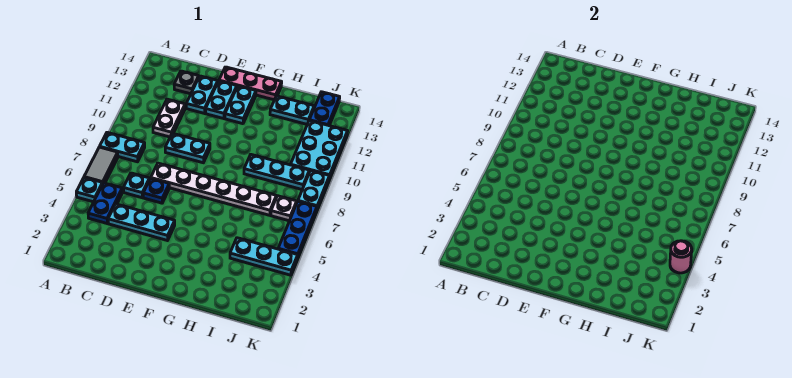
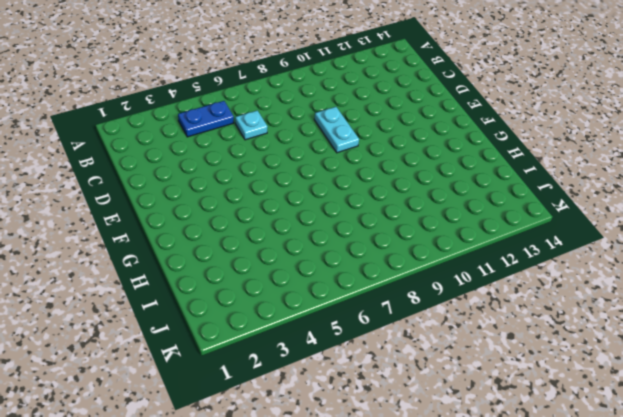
none -> cyan 1x1 plate [76,178,103,202]
none -> grey 1x2 tile [84,147,118,184]
none -> cyan 1x2 plate [100,132,145,162]

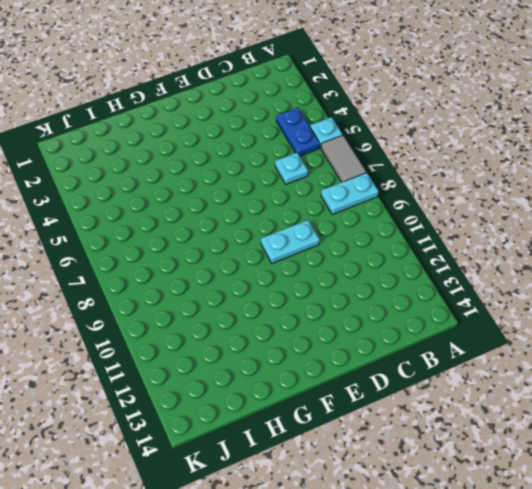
none -> cyan 1x3 plate [108,204,175,241]
none -> white 1x2 plate [153,99,185,137]
none -> grey 1x1 plate [174,71,199,94]

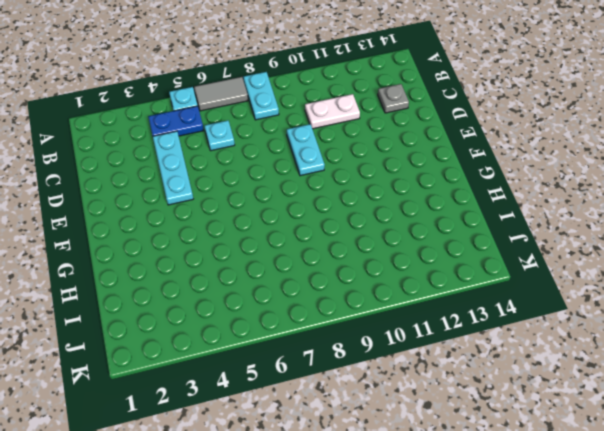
none -> blue 1x1 plate [143,178,169,203]
none -> white 1x6 plate [151,163,276,215]
none -> cyan 1x2 plate [186,76,218,113]

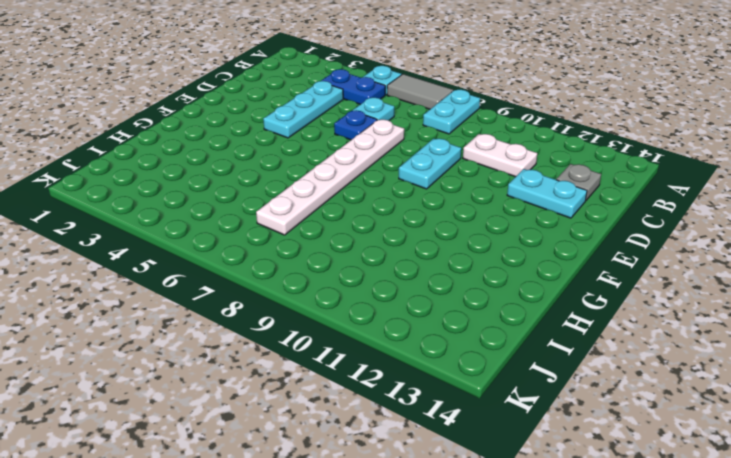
none -> cyan 1x2 plate [206,81,237,119]
none -> pink 1x3 plate [219,67,282,100]
none -> cyan 1x2 plate [225,86,256,124]

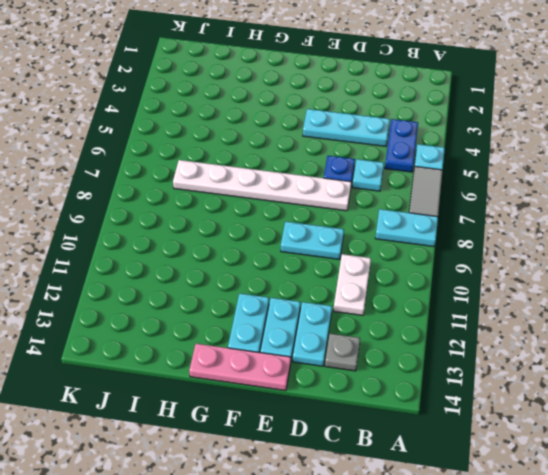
none -> cyan 1x3 plate [244,155,309,189]
none -> cyan 1x2 plate [270,96,314,124]
none -> cyan 1x3 plate [230,238,298,275]

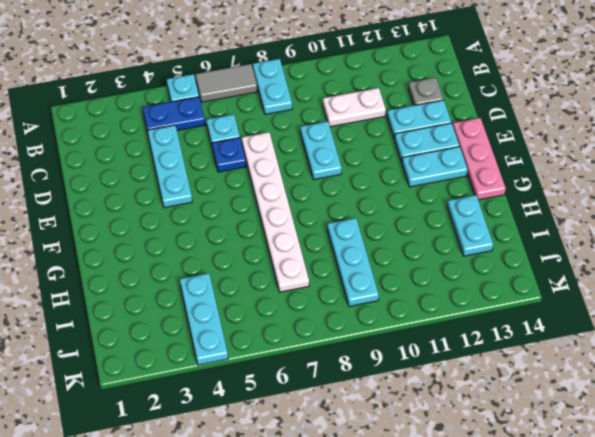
none -> white 1x1 plate [271,196,297,221]
none -> cyan 2x3 plate [291,121,347,179]
none -> blue 1x2 plate [309,92,340,126]

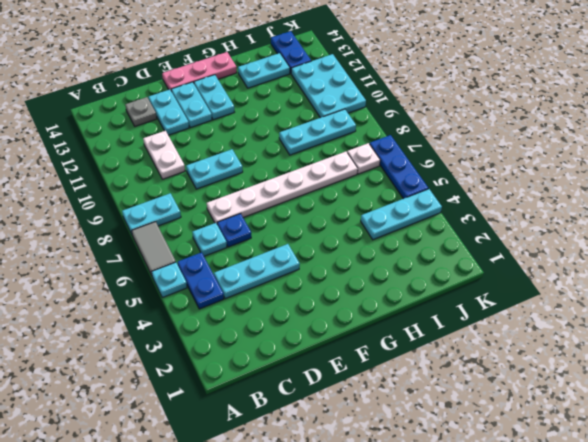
none -> cyan 1x2 plate [298,170,329,209]
none -> pink 1x1 round brick [670,241,692,273]

